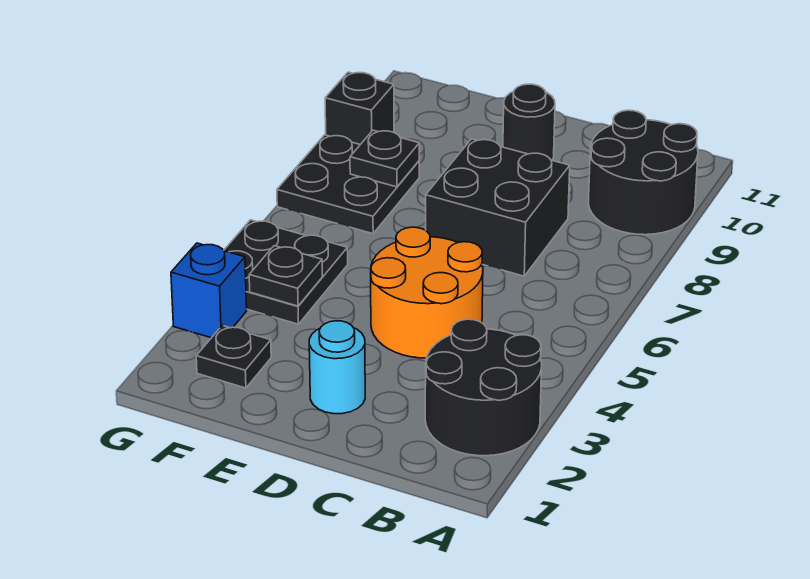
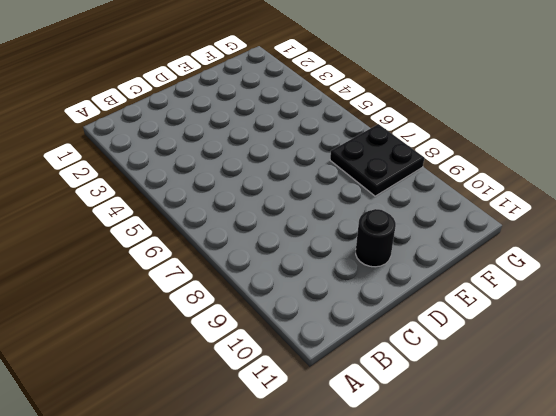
none -> black 2x2 round brick [425,319,542,456]
none -> black 2x2 round brick [588,110,698,235]
none -> orange 2x2 round brick [371,227,483,358]

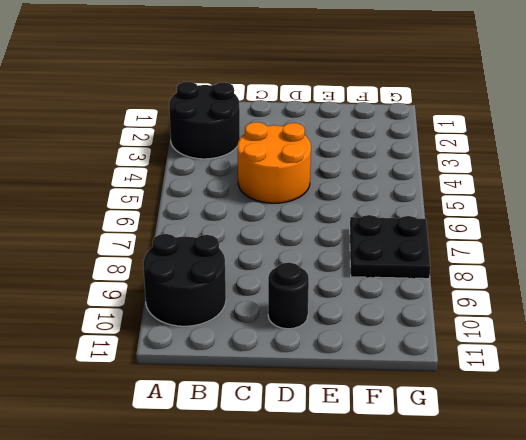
none -> black 2x2 brick [426,139,570,276]
none -> cyan 1x1 round brick [309,321,365,414]
none -> black 1x1 plate [196,326,271,388]

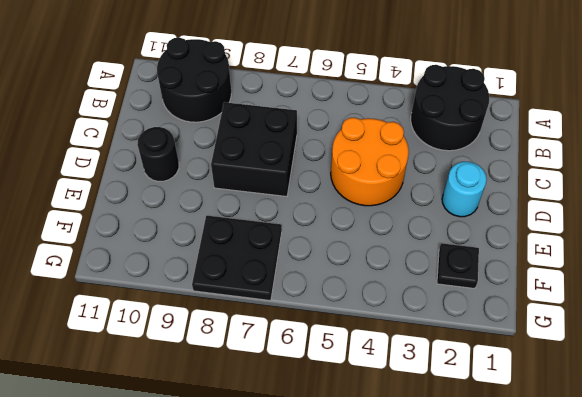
none -> black 2x2 plate [224,220,348,324]
none -> blue 1x1 brick [171,243,247,338]
none -> black 1x1 brick [325,72,394,145]

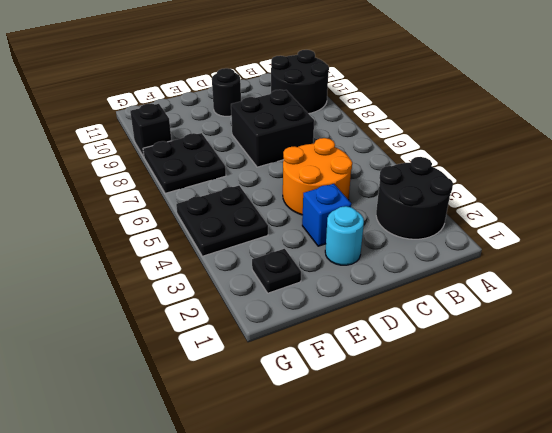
blue 1x1 brick [302,184,351,246] -> blue 1x1 brick moved to [171,243,247,338]
none -> black 1x1 plate [249,246,322,306]
none -> black 1x1 plate [350,130,419,187]

